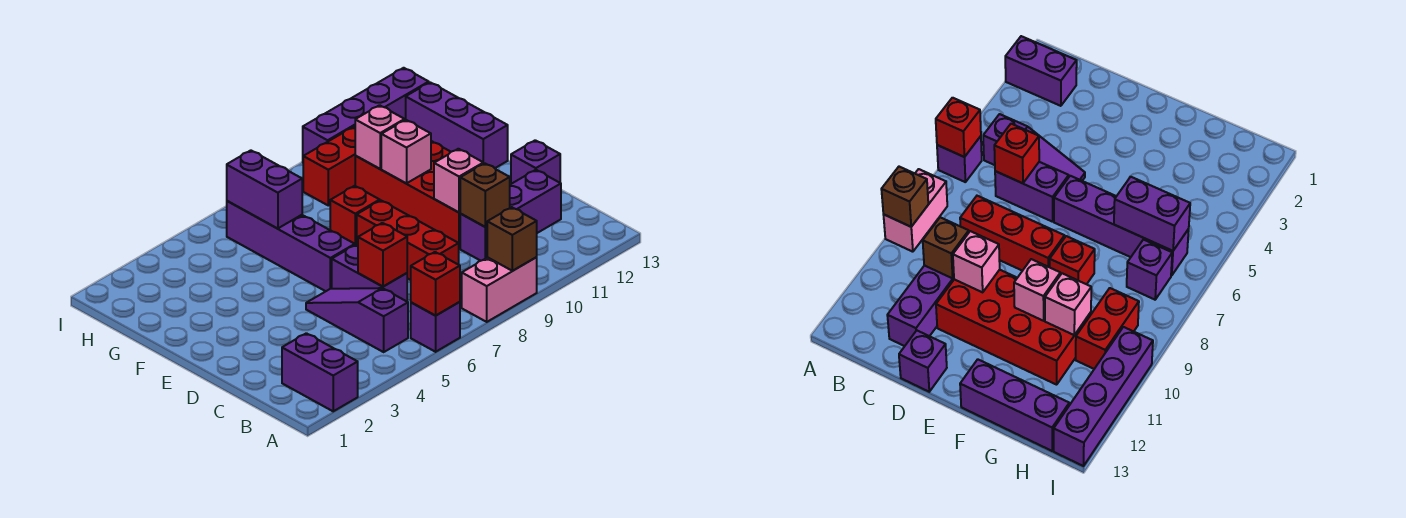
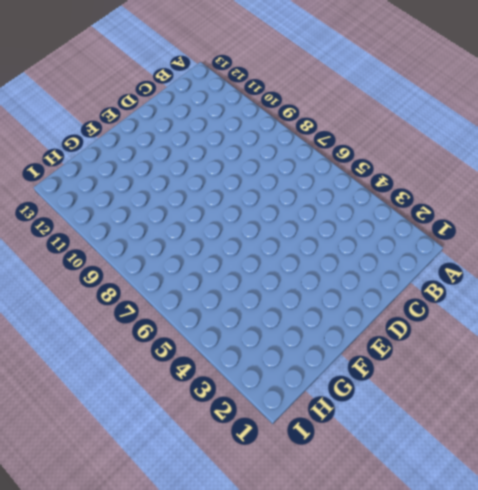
none -> purple 1x2 brick [282,333,358,411]
none -> purple 1x1 brick [411,302,460,352]
none -> pink 1x2 brick [462,257,537,322]

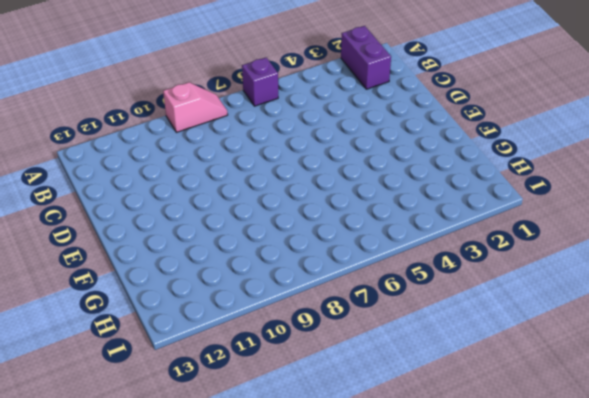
pink 1x2 slope [163,82,228,132] -> pink 1x2 brick [462,257,537,322]
none -> purple 1x3 slope [306,288,408,352]
none -> purple 1x2 brick [332,245,407,301]
none -> red 1x3 brick [357,201,459,280]

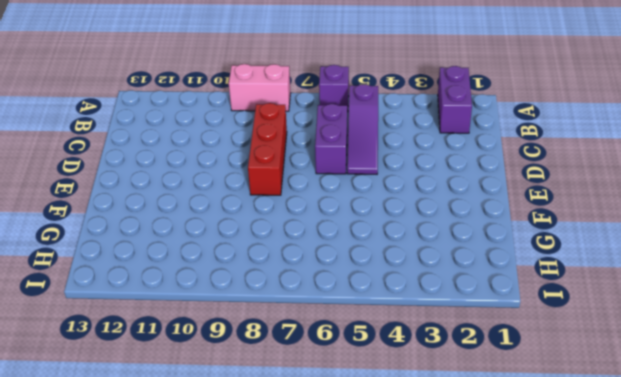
none -> purple 1x3 brick [460,170,561,261]
none -> red 2x4 brick [355,141,461,249]
none -> purple 1x1 brick [511,140,560,184]

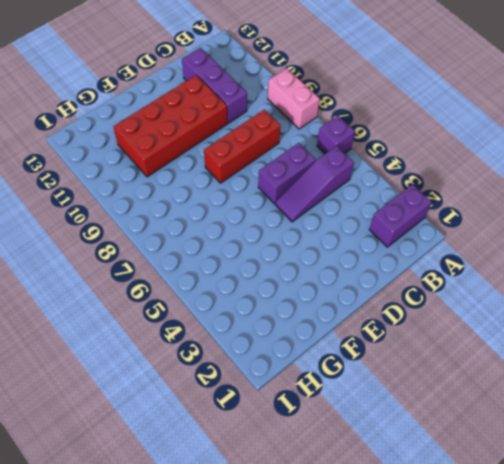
none -> purple 1x1 brick [511,140,560,184]
none -> purple 1x4 brick [227,201,355,291]
none -> red 1x1 brick [330,186,380,245]

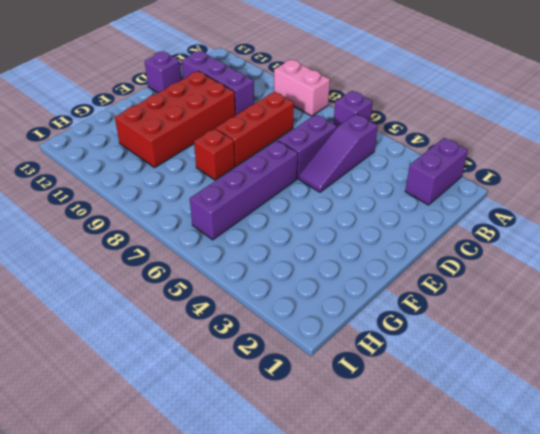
none -> purple 1x3 brick [406,82,508,168]
none -> purple 1x1 brick [1127,240,1172,300]
none -> red 1x2 brick [303,127,355,205]

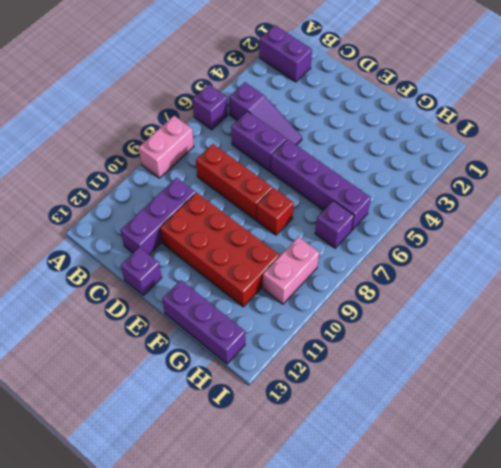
pink 1x2 brick [263,237,319,304] -> red 1x2 brick [303,127,355,205]
none -> purple 1x4 brick [303,68,429,156]
none -> red 1x1 brick [411,252,460,316]
none -> brown 1x1 brick [487,207,537,271]

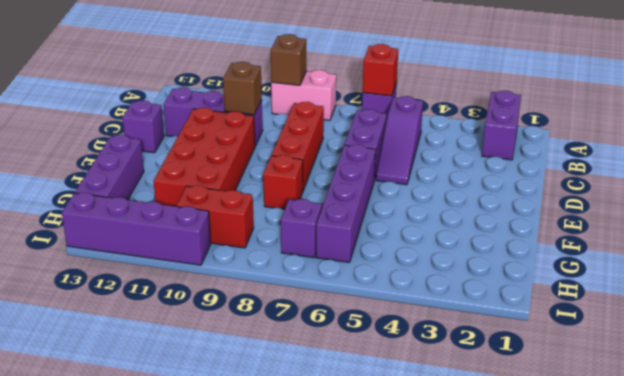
none -> red 1x1 brick [358,223,407,287]
none -> pink 1x1 brick [434,149,483,212]
none -> pink 1x1 brick [381,120,431,183]

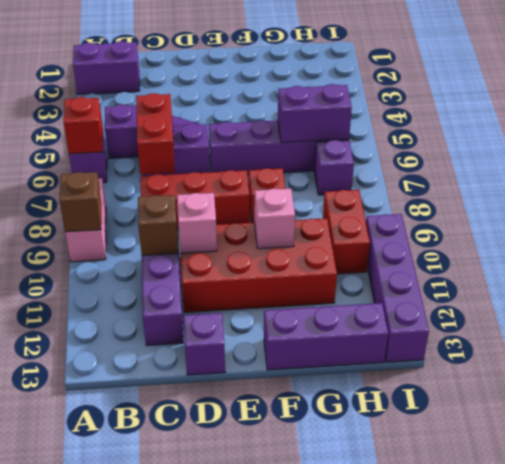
red 1x2 brick [136,93,175,175] -> red 1x1 brick [358,223,407,287]
none -> pink 1x1 brick [355,105,405,169]

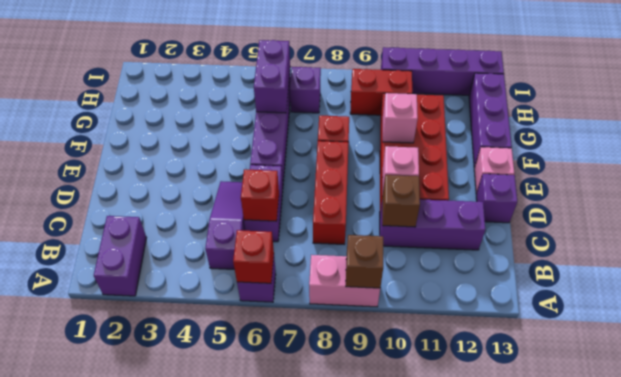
pink 1x1 brick [474,147,514,194] -> pink 1x1 brick moved to [355,105,405,169]

